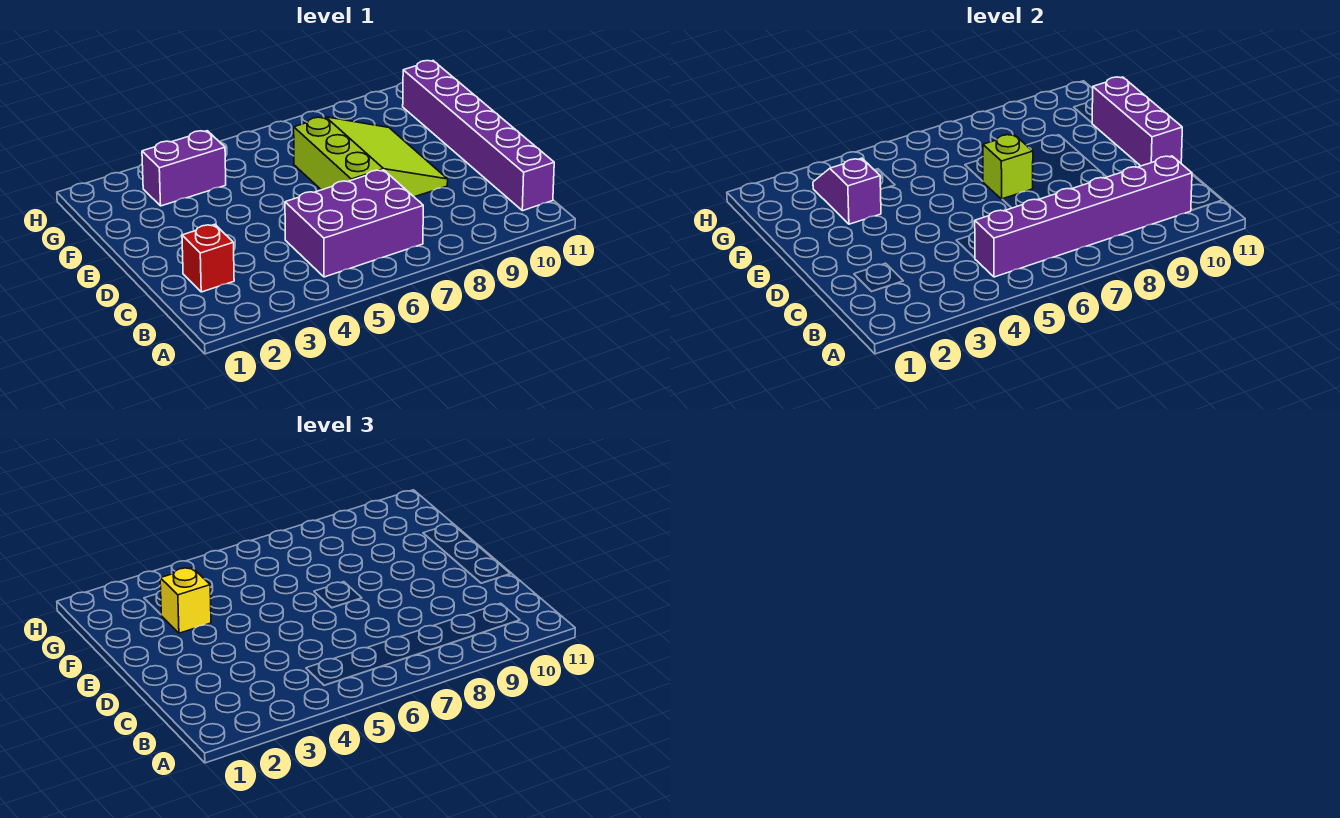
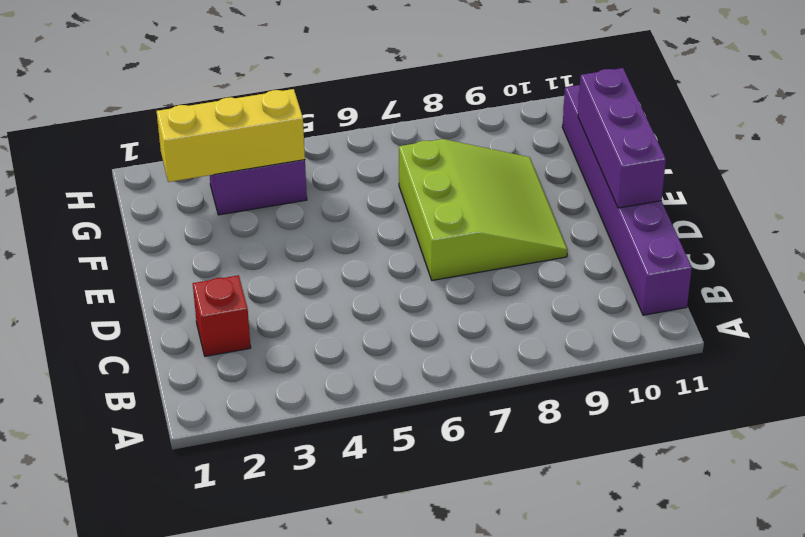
yellow 1x3 brick [157,89,305,182] -> purple 1x2 slope [813,158,881,224]
none -> purple 2x3 brick [285,170,423,277]
none -> purple 1x6 brick [975,156,1192,277]

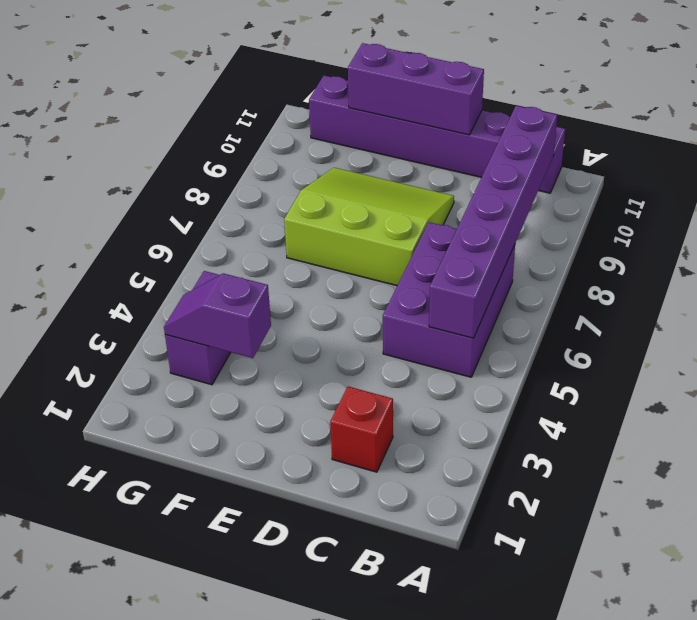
none -> lime 1x1 brick [983,135,1033,199]
none -> yellow 1x1 brick [160,568,211,633]

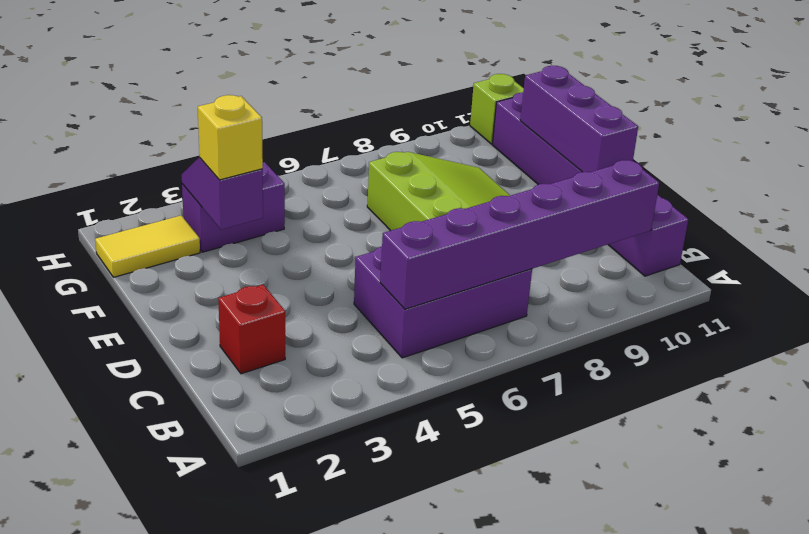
yellow 1x2 tile [95,216,200,277] -> none
lime 1x1 brick [470,74,524,144] -> lime 1x1 brick moved to [983,135,1033,199]

